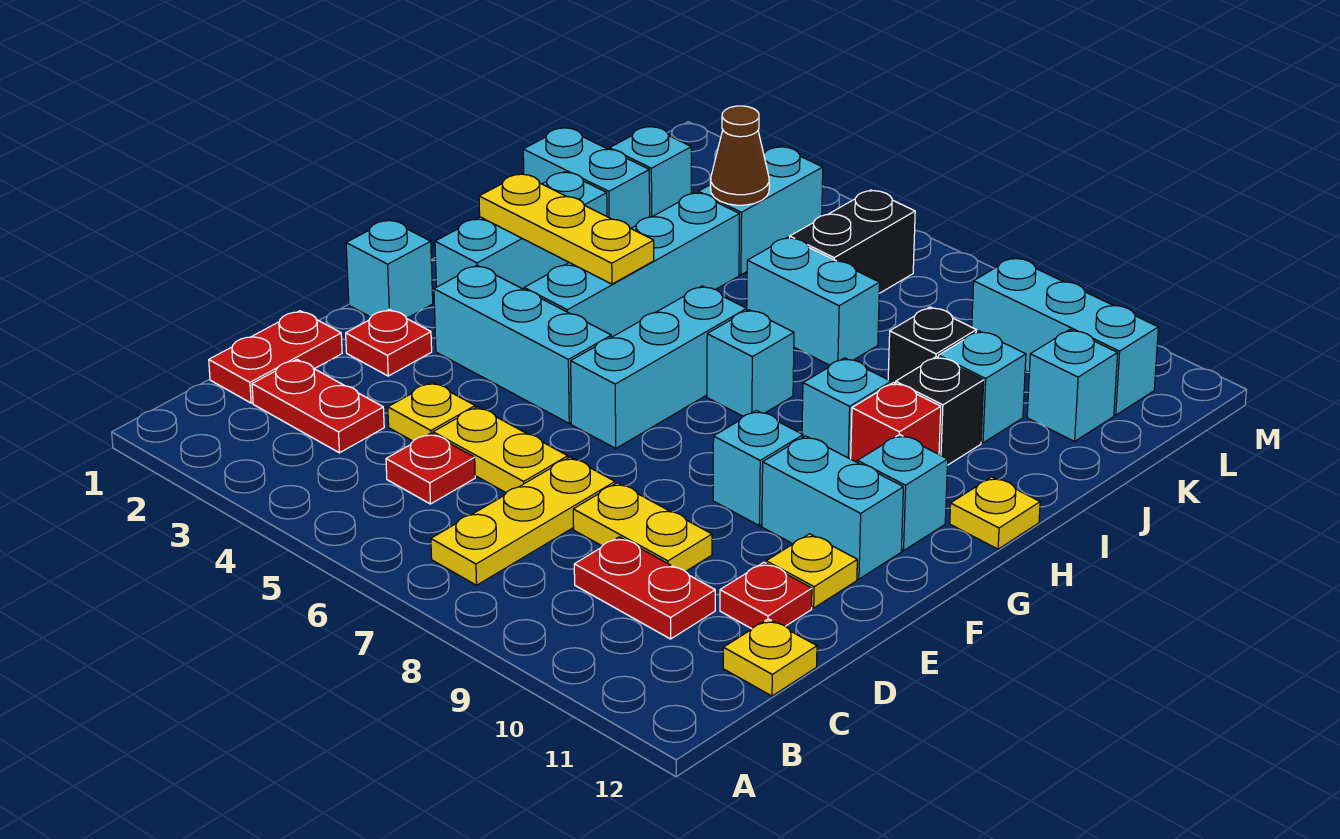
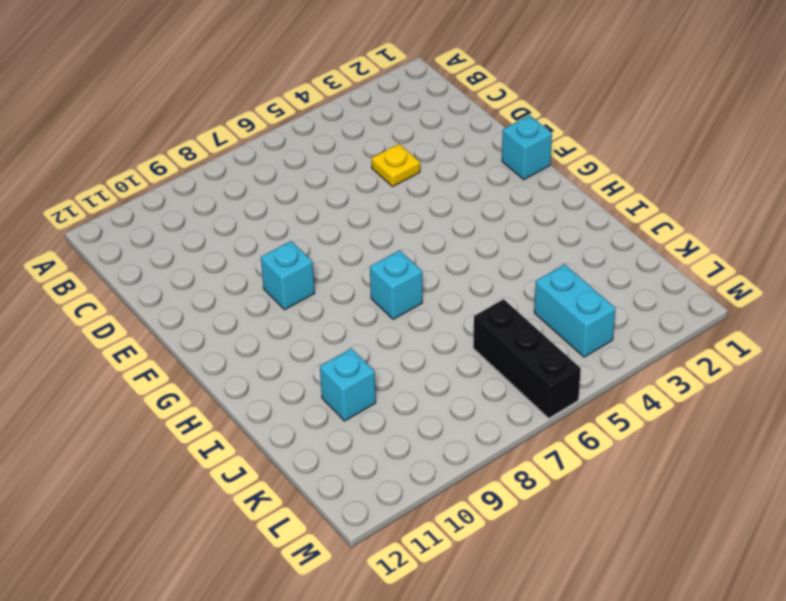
black 1x3 brick [473,299,581,418] -> black 1x2 brick [790,190,915,293]
none -> yellow 1x3 plate [431,457,615,585]
none -> red 1x2 plate [209,311,342,403]
none -> red 1x2 plate [252,360,384,453]
none -> red 1x1 plate [386,433,475,504]

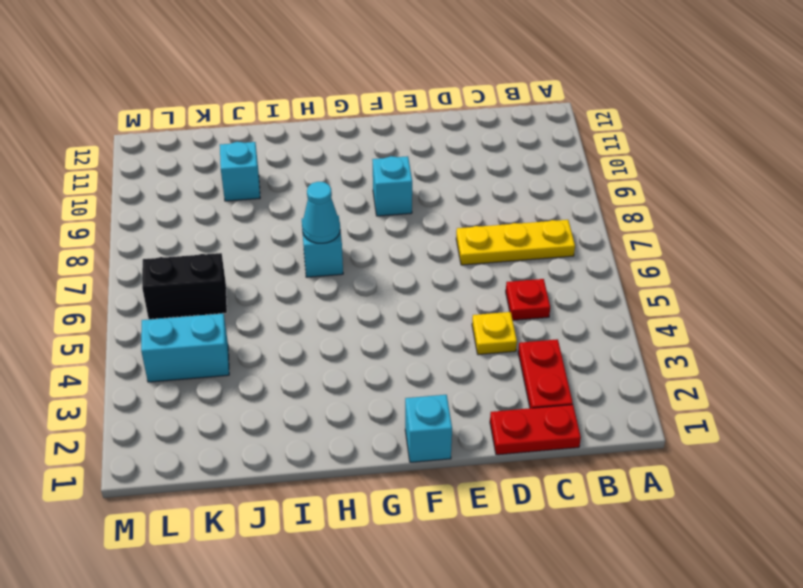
cyan 1x1 cone [302,182,340,243] -> none
none -> red 1x2 plate [574,537,715,639]
none -> yellow 1x1 plate [723,619,817,696]
none -> yellow 1x2 plate [433,407,568,492]
none -> yellow 1x2 plate [573,483,712,572]

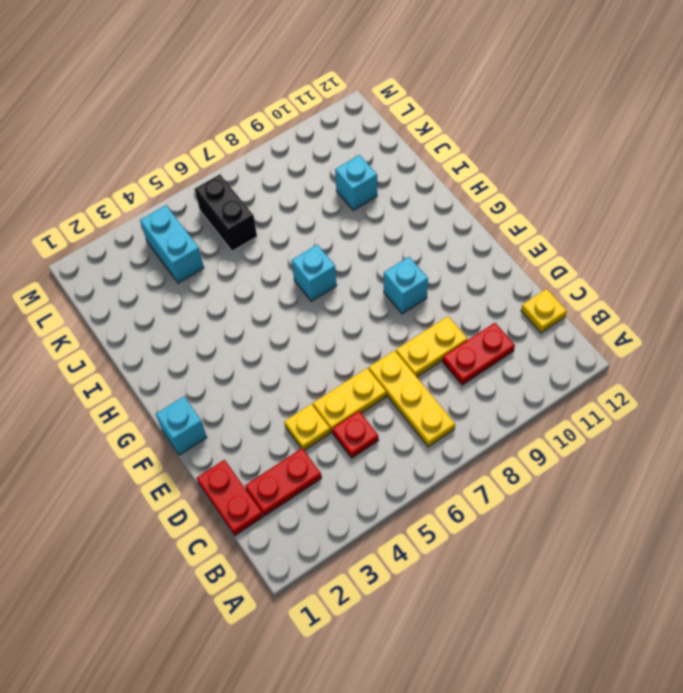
none -> red 1x1 plate [720,562,812,629]
none -> red 1x1 plate [346,309,432,376]
none -> yellow 1x1 plate [766,534,857,608]
none -> cyan 1x3 brick [434,266,611,423]

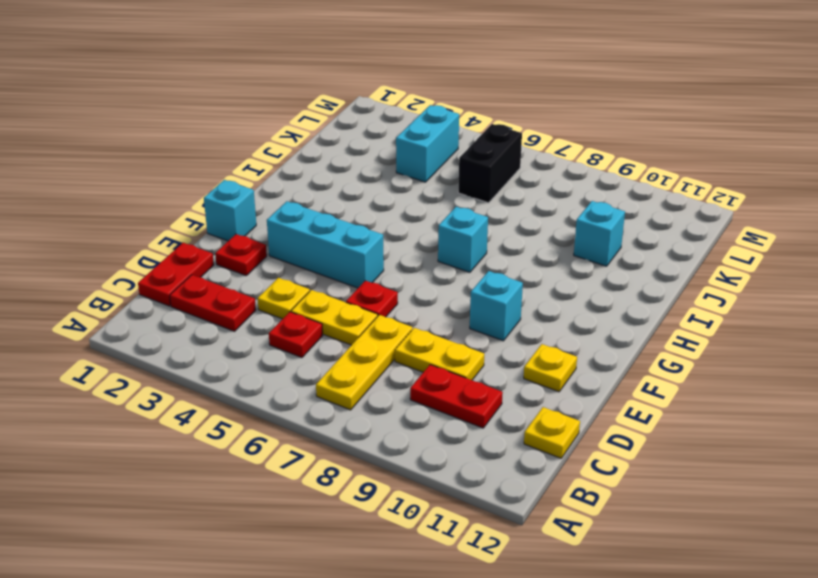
red 1x1 plate [346,281,398,317] -> red 1x1 plate moved to [720,562,812,629]
none -> cyan 1x3 brick [571,286,747,448]
none -> cyan 1x2 brick [762,436,903,579]
none -> cyan 1x3 brick [435,172,607,289]
none -> cyan 1x4 brick [524,192,740,337]

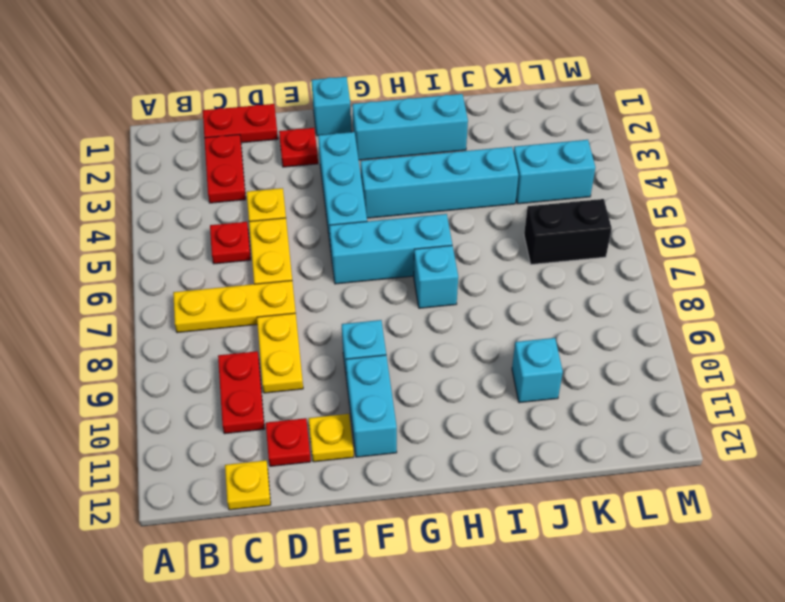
none -> cyan 1x1 brick [857,434,948,551]
none -> cyan 1x1 brick [802,358,891,459]
none -> red 1x1 brick [851,383,941,462]
none -> yellow 1x1 plate [950,477,1040,549]

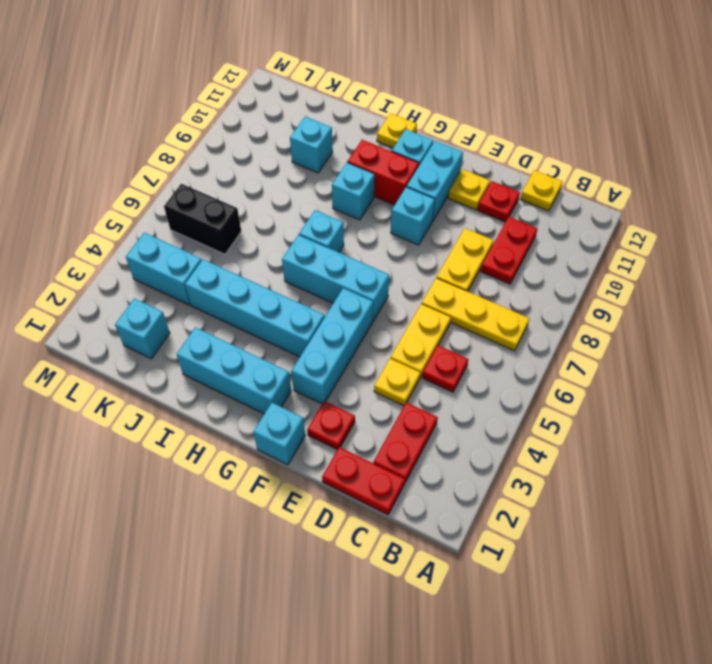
red 1x2 brick [347,140,419,205] -> red 1x1 brick [851,383,941,462]
none -> black 1x1 brick [896,357,984,465]
none -> cyan 1x2 brick [523,128,650,228]
none -> cyan 1x2 brick [747,237,880,365]
none -> black 1x1 brick [888,307,976,384]

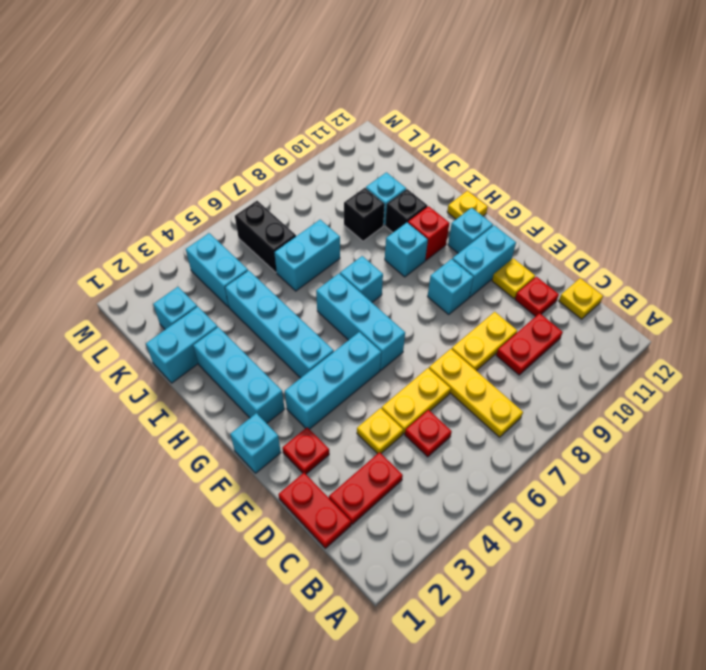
none -> cyan 1x1 brick [1027,330,1118,441]
none -> cyan 1x3 brick [972,258,1158,415]
none -> yellow 1x3 plate [479,174,654,284]
none -> brown 1x1 cone [711,106,769,205]

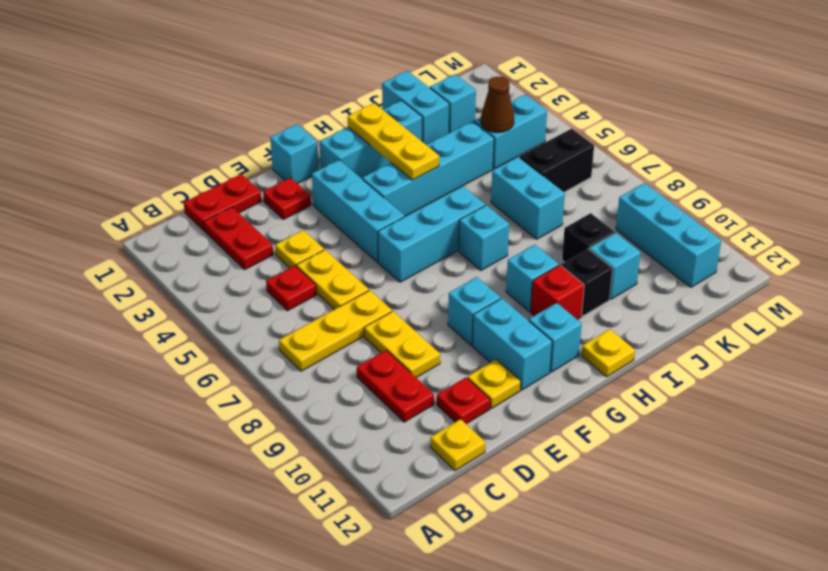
none -> cyan 1x1 brick [1027,330,1118,441]

